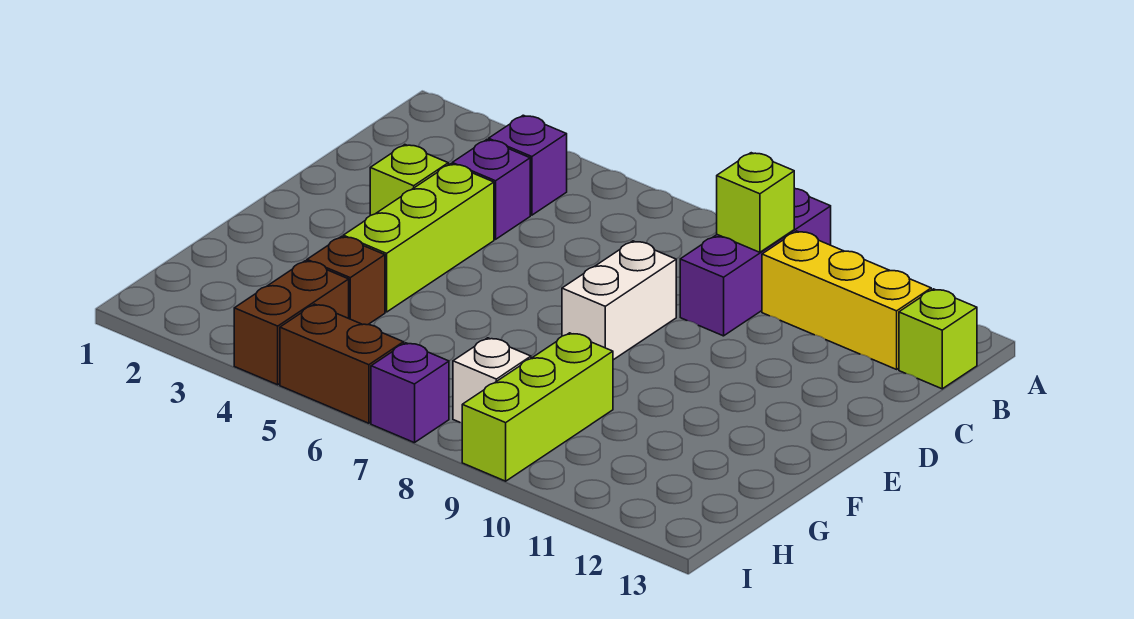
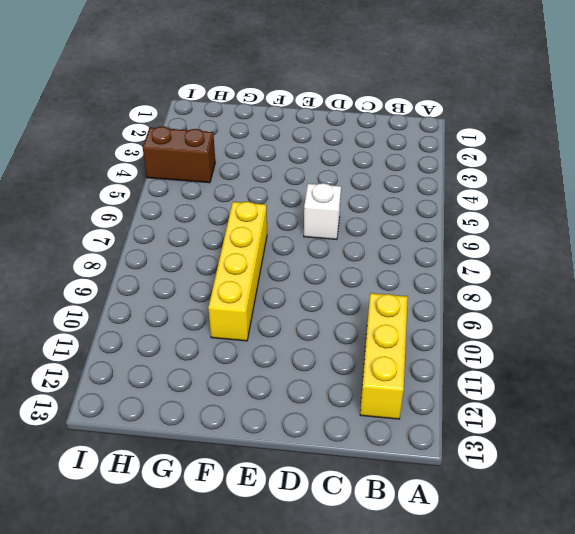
white 1x1 brick [304,183,341,239] -> white 1x1 brick moved to [453,338,531,423]
yellow 1x4 brick [208,202,267,341] -> none
none -> purple 1x3 brick [680,189,831,336]
none -> purple 1x1 brick [489,115,567,215]
none -> lime 1x1 brick [899,289,977,389]

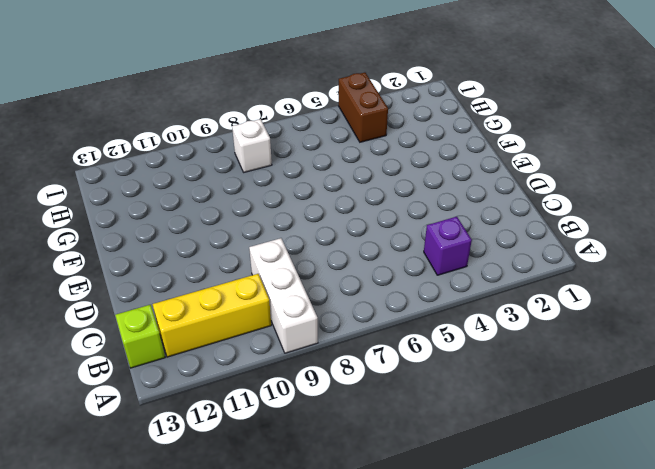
white 1x3 brick [249,238,318,353] -> purple 1x3 brick [680,189,831,336]
none -> purple 1x1 brick [452,140,530,239]
none -> lime 1x1 brick [370,145,448,215]
none -> lime 1x3 brick [343,164,494,312]

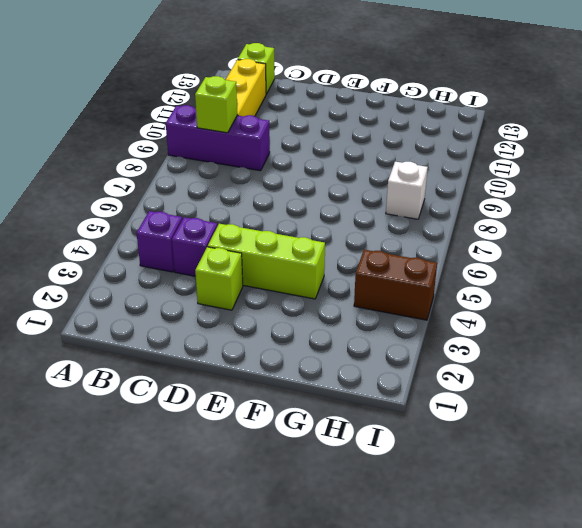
none -> white 1x2 brick [562,241,676,360]
none -> brown 1x1 brick [307,236,385,325]
none -> lime 1x3 brick [462,333,613,481]

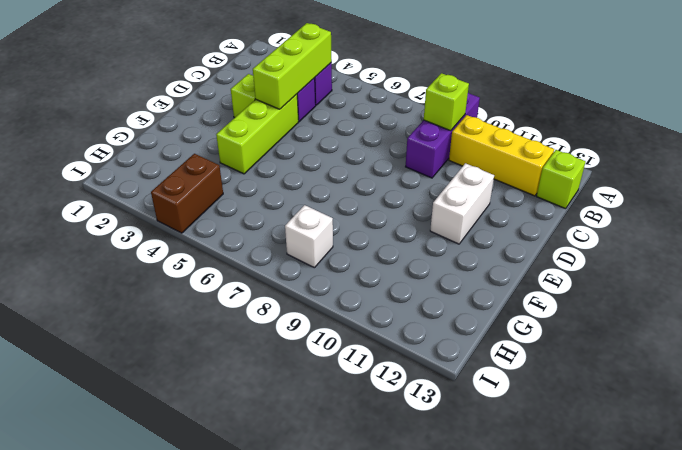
lime 1x3 brick [253,23,332,109] -> lime 1x3 brick moved to [462,333,613,481]
white 1x2 brick [430,163,494,244] -> white 1x2 brick moved to [562,241,676,360]
none -> brown 1x1 brick [307,236,385,325]
none -> brown 1x2 brick [280,304,404,423]
none -> purple 1x1 brick [371,343,449,443]

